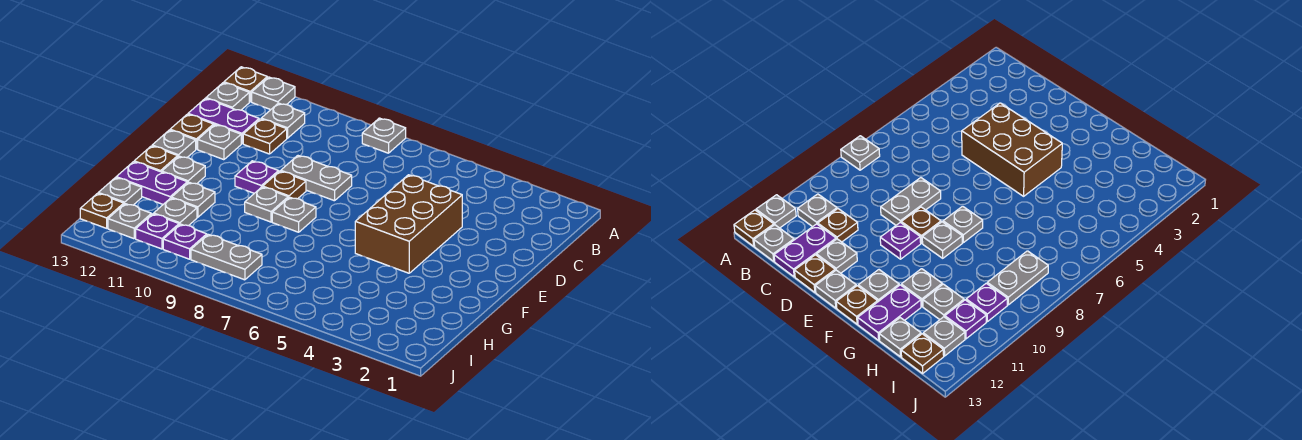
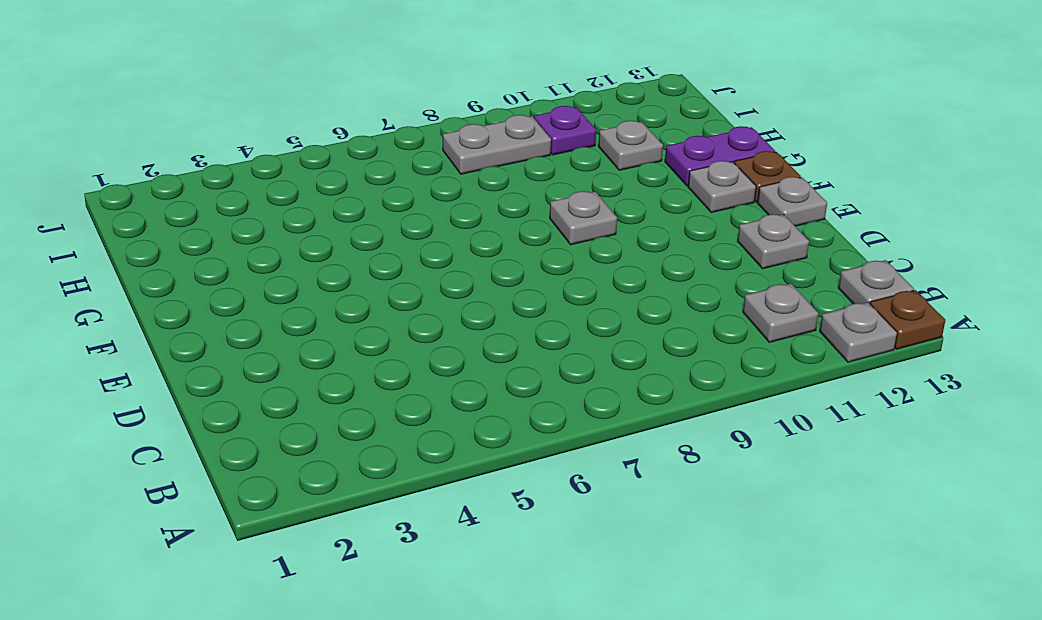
none -> grey 1x1 plate [362,118,406,153]
none -> brown 1x1 plate [243,119,287,154]
none -> purple 1x2 plate [188,98,259,144]

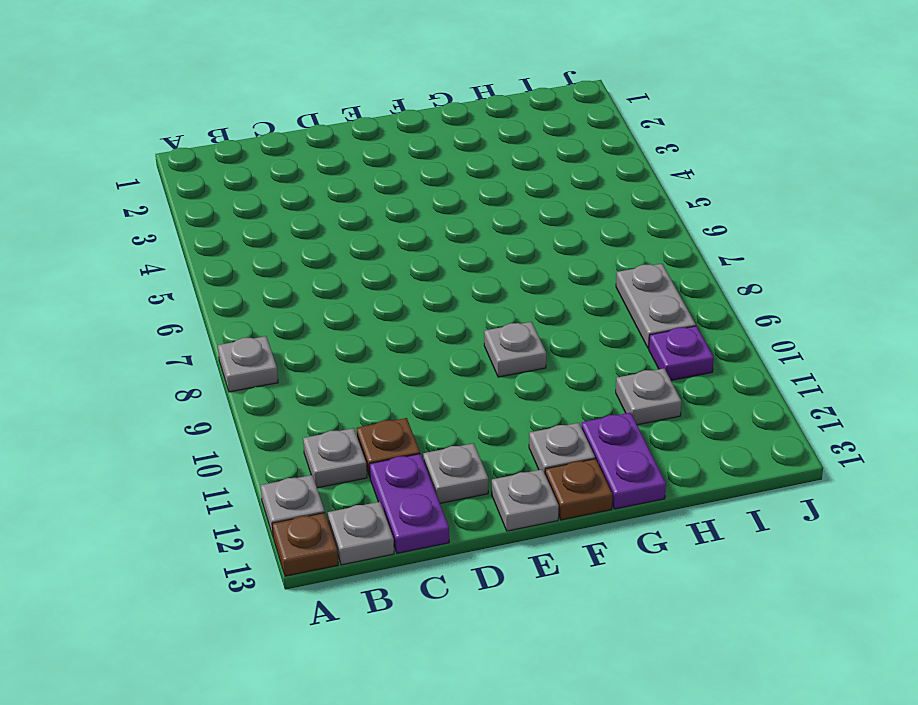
none -> brown 2x3 brick [355,175,462,273]
none -> grey 1x2 plate [281,156,352,201]
none -> brown 1x1 plate [170,114,214,149]

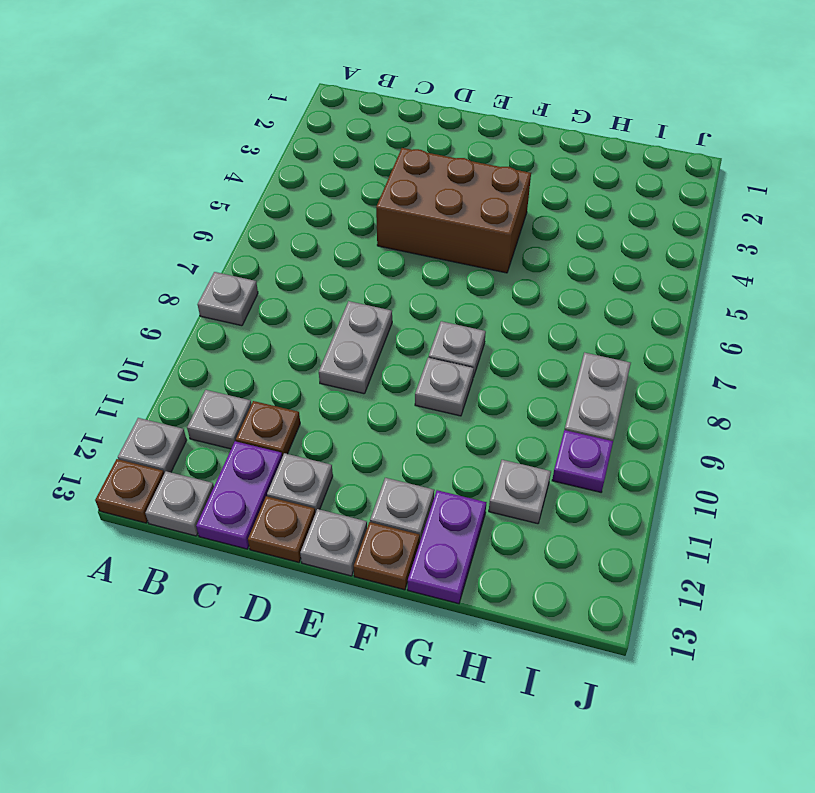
none -> brown 1x1 plate [263,171,306,199]
none -> purple 1x1 plate [235,161,279,193]
none -> grey 1x1 plate [172,182,215,217]

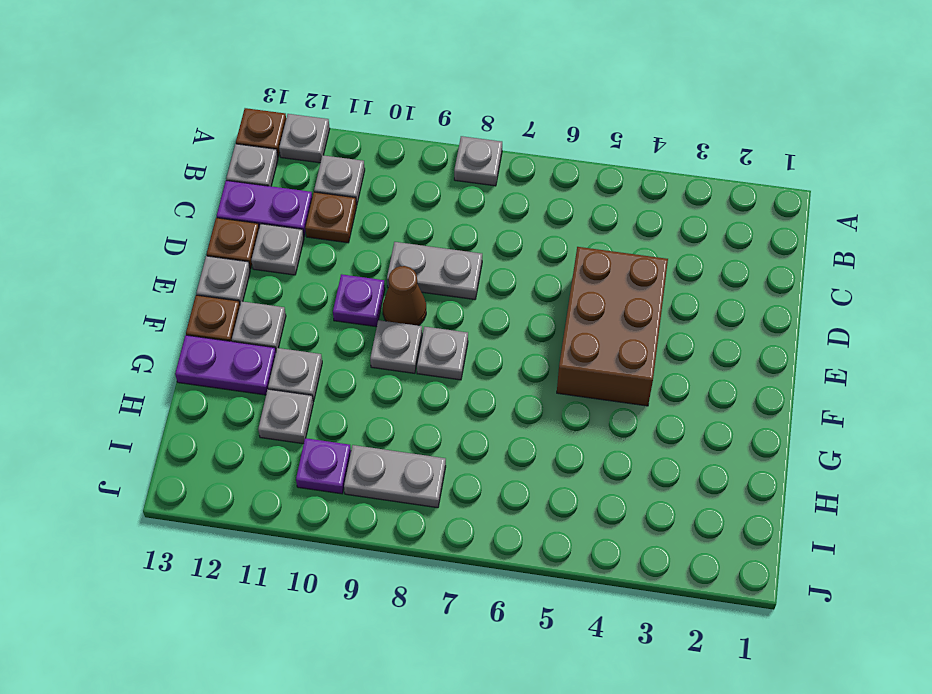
brown 1x1 cone [383,266,426,326] -> brown 1x1 plate [263,171,306,199]
none -> grey 1x1 plate [98,178,142,205]
none -> purple 1x1 plate [136,214,179,249]
none -> grey 1x1 plate [108,204,151,239]

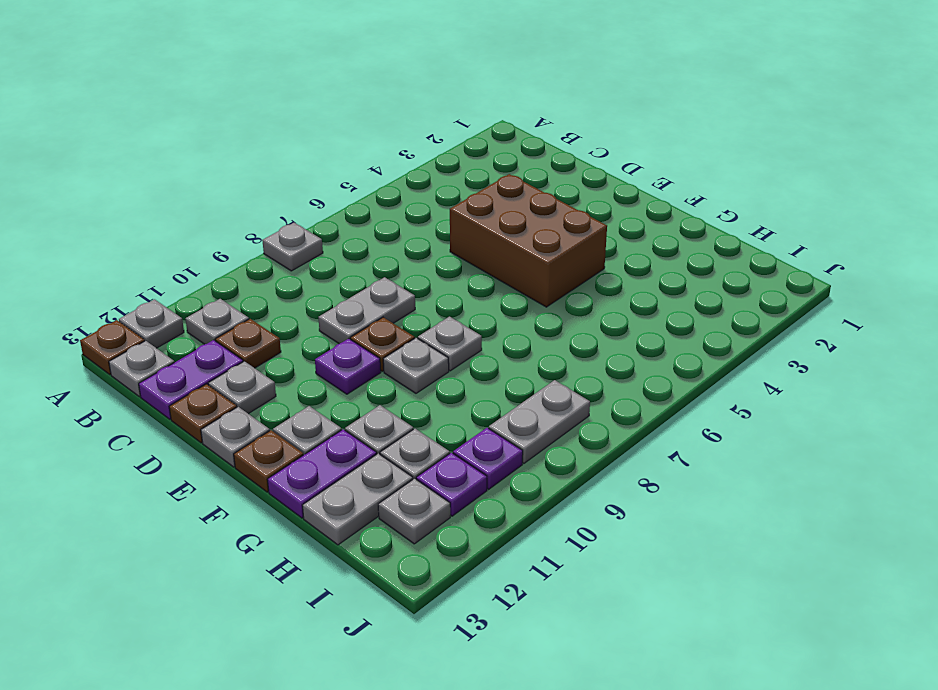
grey 1x2 plate [302,454,413,545] -> grey 1x1 plate [98,178,142,205]
none -> brown 1x1 plate [80,193,124,228]

